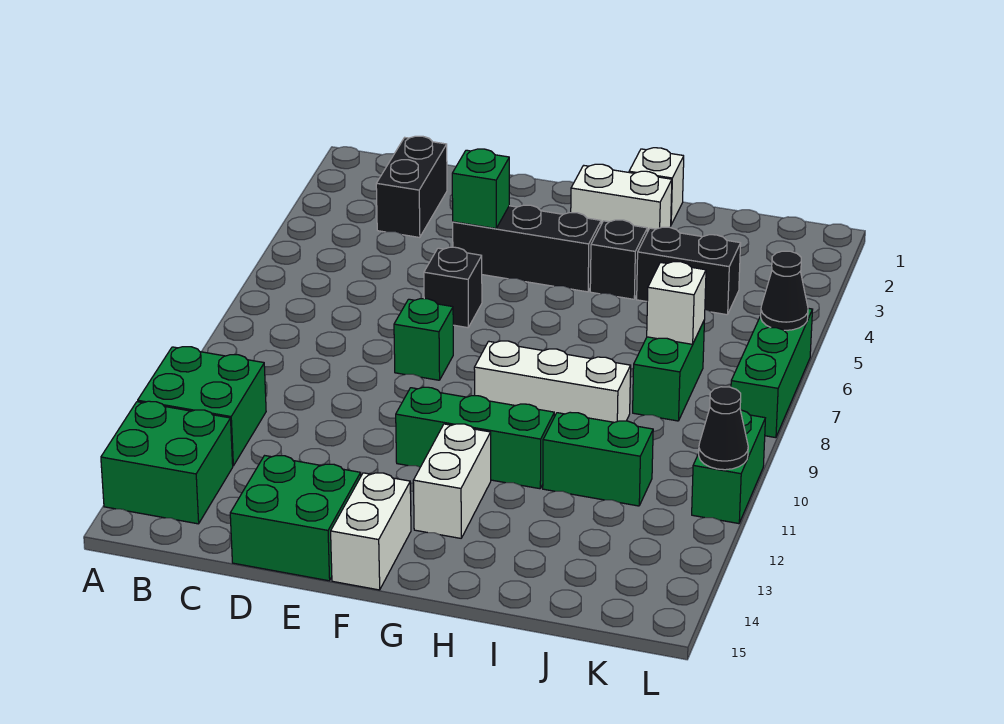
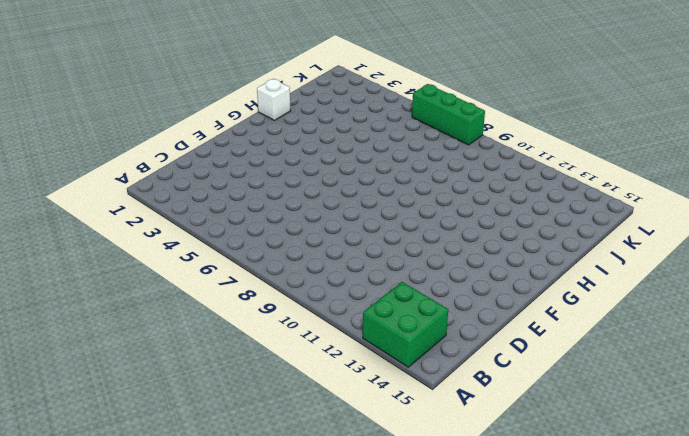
none -> green 2x2 brick [138,347,266,466]
none -> black 1x2 brick [376,136,447,238]
none -> green 2x2 brick [230,456,361,581]

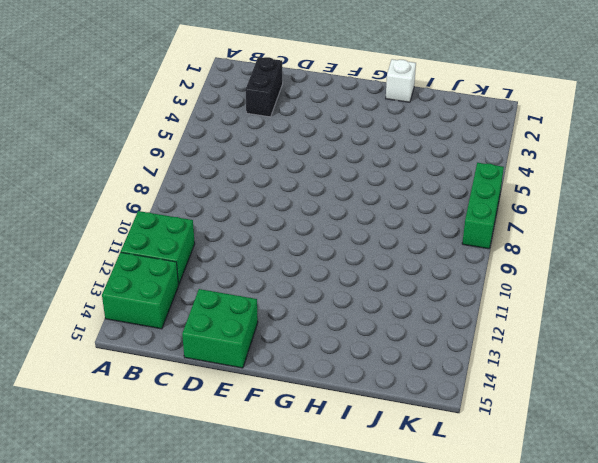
none -> black 1x3 brick [453,205,601,292]
none -> black 1x1 brick [424,247,482,328]
none -> green 1x1 brick [394,299,453,380]

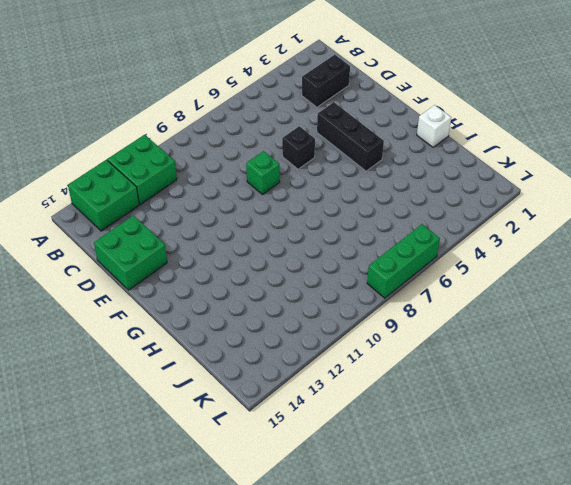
none -> green 1x3 brick [396,387,554,489]
none -> white 1x2 brick [331,473,411,590]
none -> white 1x2 brick [571,164,672,232]

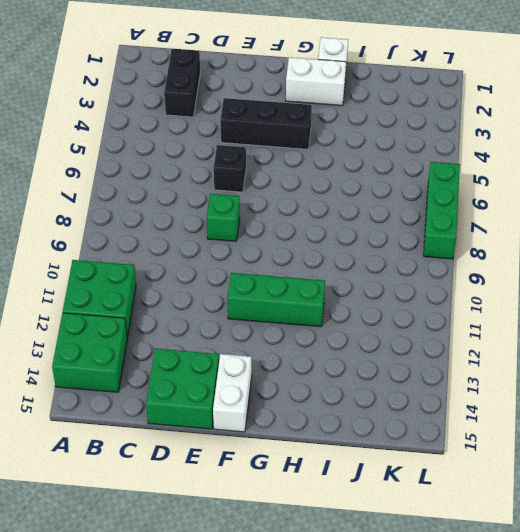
none -> white 1x3 brick [474,341,631,422]
none -> white 1x2 brick [413,424,491,538]
none -> black 1x1 brick [590,220,647,299]

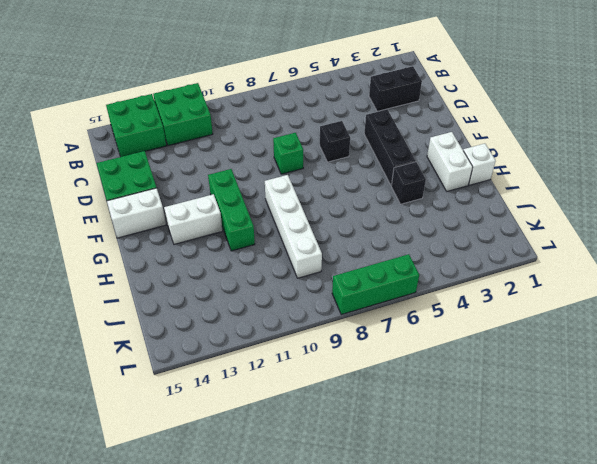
white 1x4 brick [265,175,322,278] -> white 1x3 brick [474,341,631,422]
none -> black 1x2 brick [637,227,741,315]
none -> green 1x2 brick [543,412,653,506]
none -> green 1x2 brick [633,321,704,421]

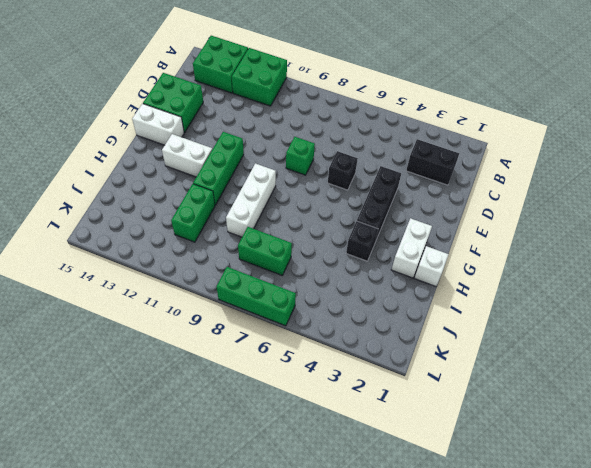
none -> black 1x2 brick [637,227,741,315]
none -> green 1x2 brick [692,410,765,524]
none -> green 1x1 brick [452,149,509,229]

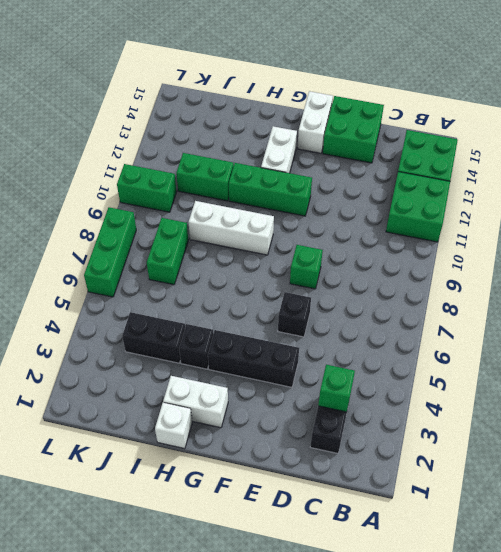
green 1x1 brick [318,365,355,412] -> green 1x1 brick moved to [452,149,509,229]
green 1x2 brick [117,164,176,212] -> green 1x2 brick turned to [692,410,765,524]
none -> white 1x1 brick [647,262,706,344]
none -> black 1x1 cone [761,251,808,330]
none -> black 1x1 cone [699,387,748,470]

